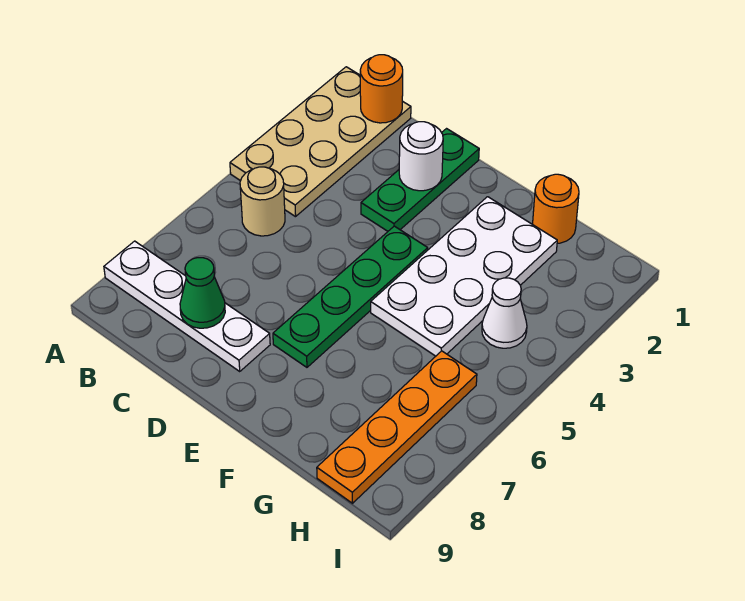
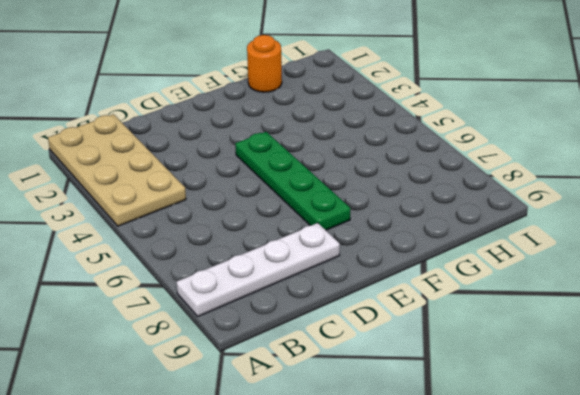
none -> tan 1x1 round brick [240,167,285,236]
none -> green 1x3 plate [361,129,479,231]
none -> white 2x4 plate [371,197,557,356]

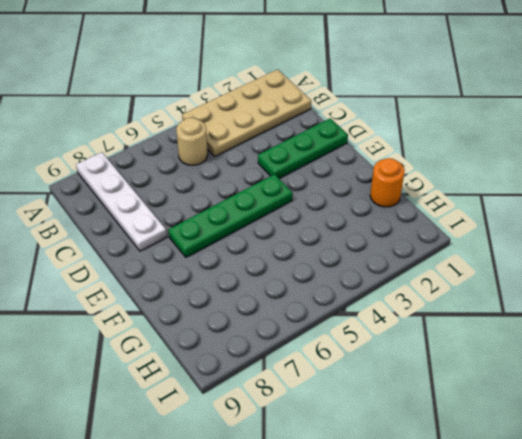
none -> white 2x4 plate [371,197,557,356]
none -> white 1x1 cone [482,278,527,348]
none -> orange 1x4 plate [317,351,477,503]

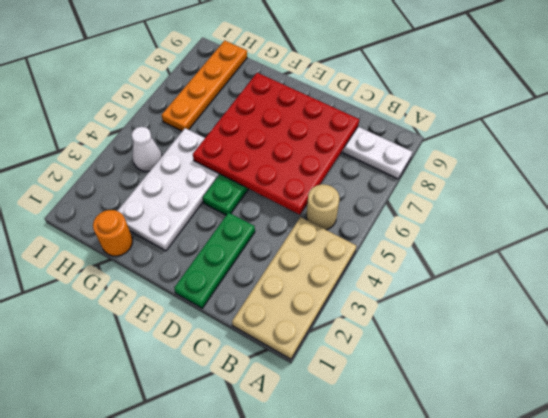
red 4x4 plate [193,73,359,215] -> green 1x1 cone [180,258,225,328]
none -> orange 1x1 round brick [360,55,403,123]
none -> white 1x1 round brick [399,122,443,191]

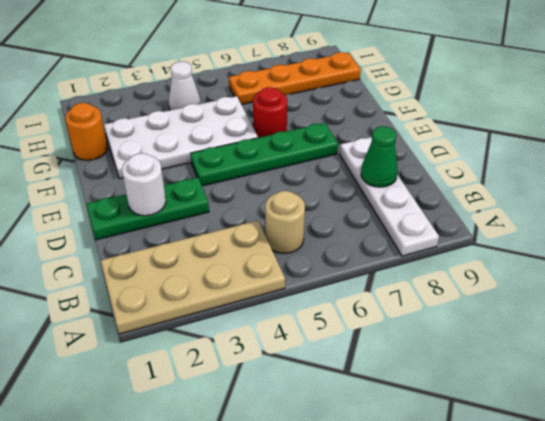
red 1x1 round brick [253,87,287,138] -> none
none -> orange 1x1 round brick [360,55,403,123]

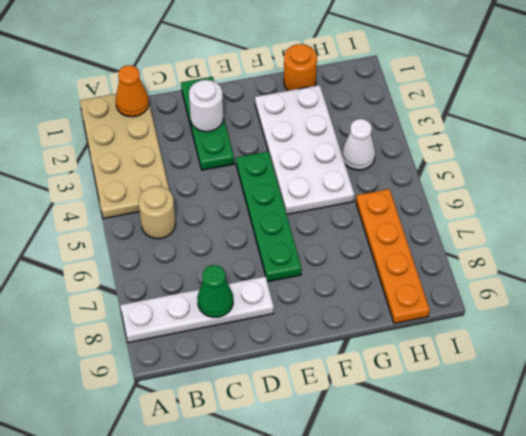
orange 1x1 cone [116,65,149,117] -> orange 1x1 round brick [360,55,403,123]

